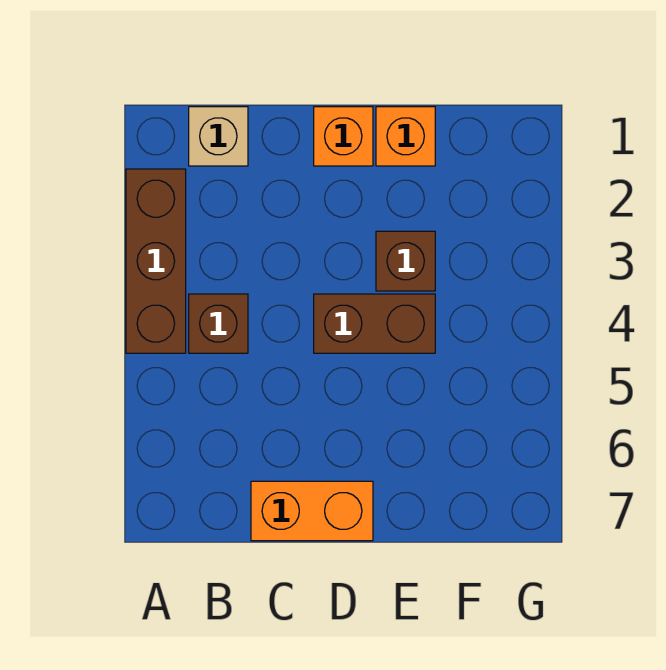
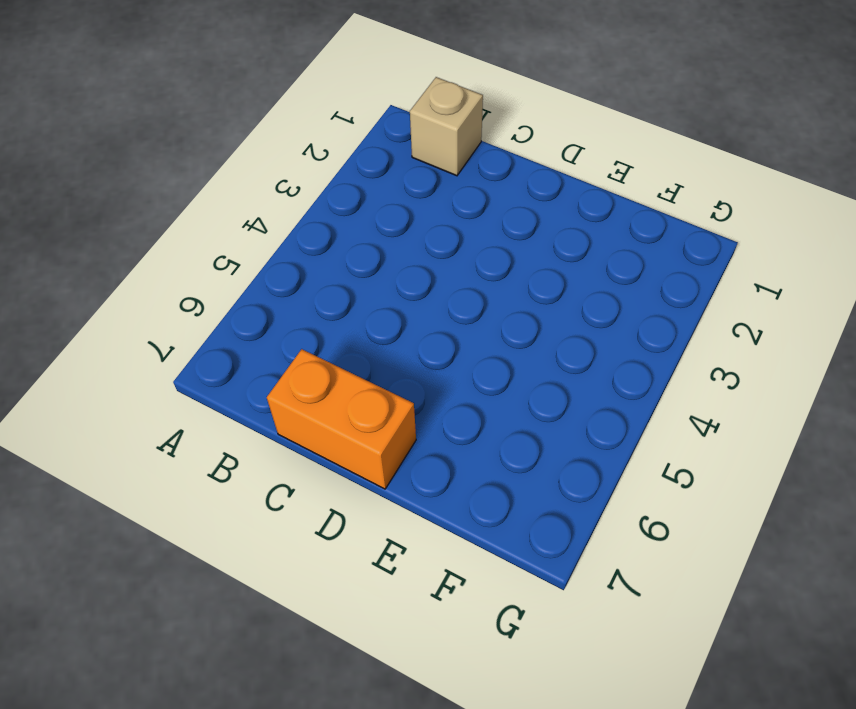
none -> brown 1x3 brick [126,169,186,353]
none -> brown 1x1 brick [189,294,248,353]

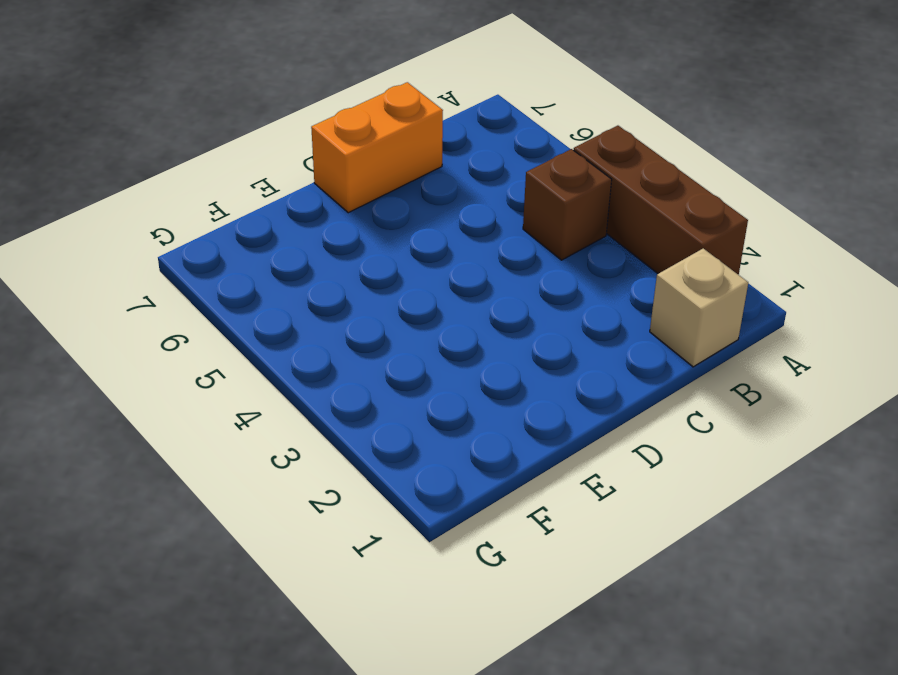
none -> orange 1x1 brick [314,107,373,166]
none -> brown 1x2 brick [314,294,435,353]

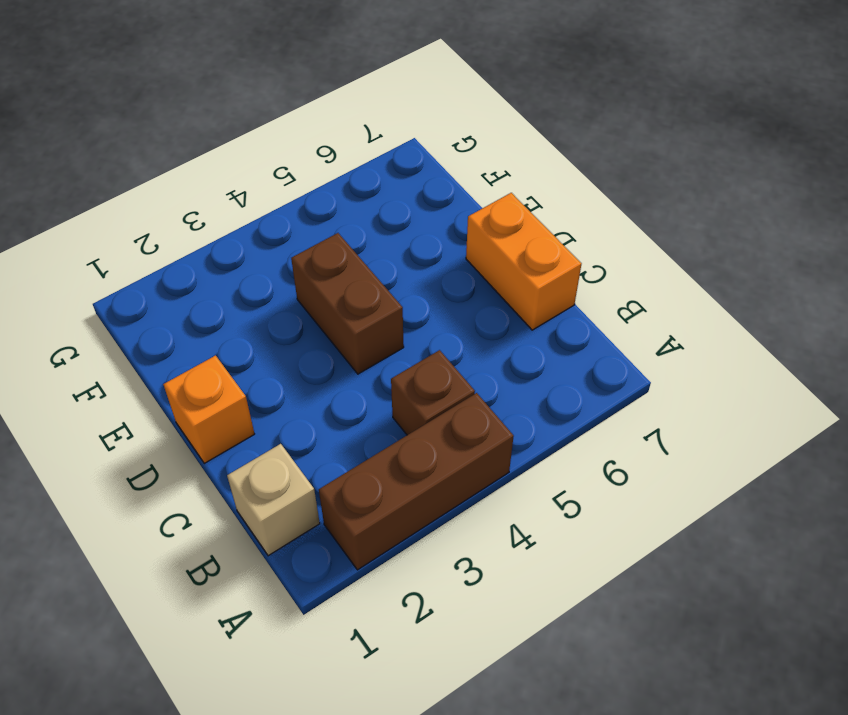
none -> orange 1x1 brick [376,107,435,166]
none -> brown 1x1 brick [376,231,435,291]

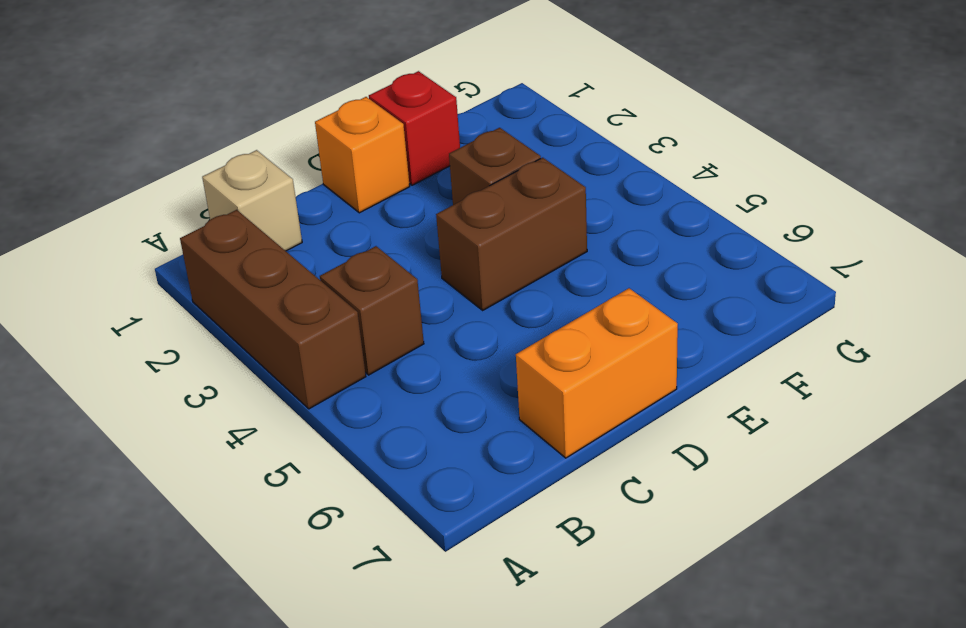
red 1x1 brick [369,71,460,185] -> orange 1x1 brick [376,107,435,166]

